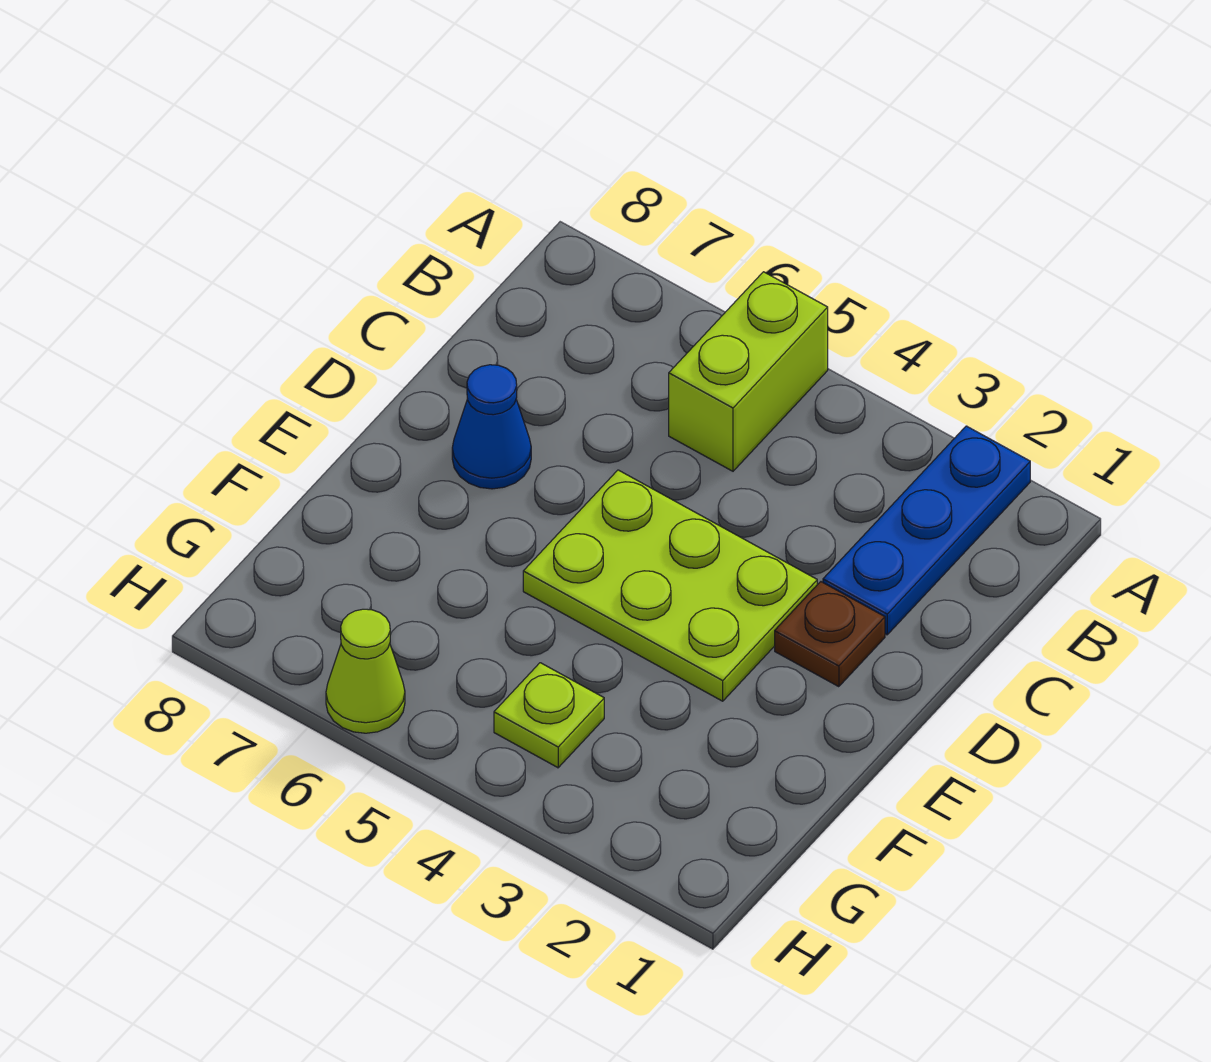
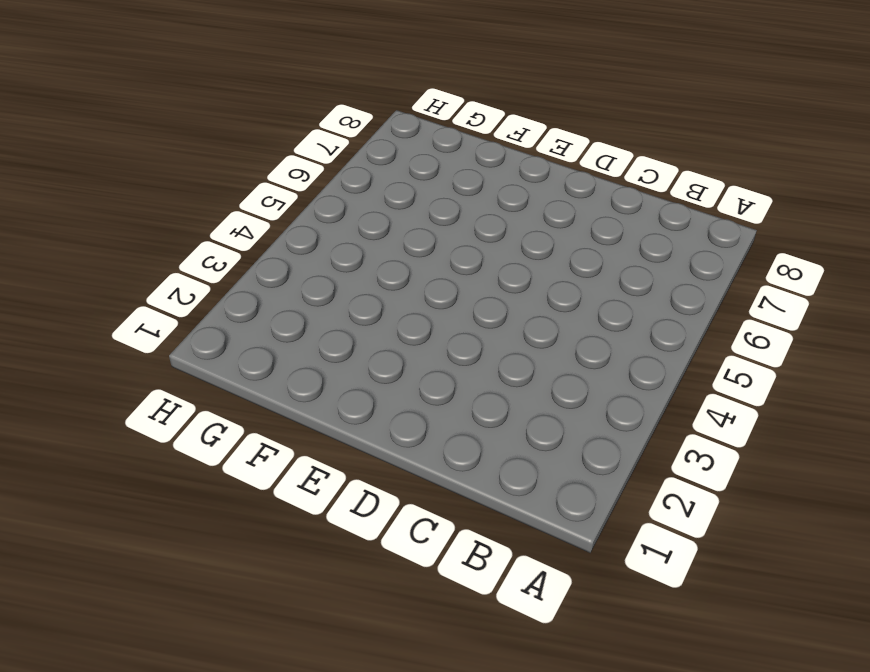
none -> blue 1x3 plate [823,426,1030,635]
none -> lime 1x2 brick [669,272,828,471]

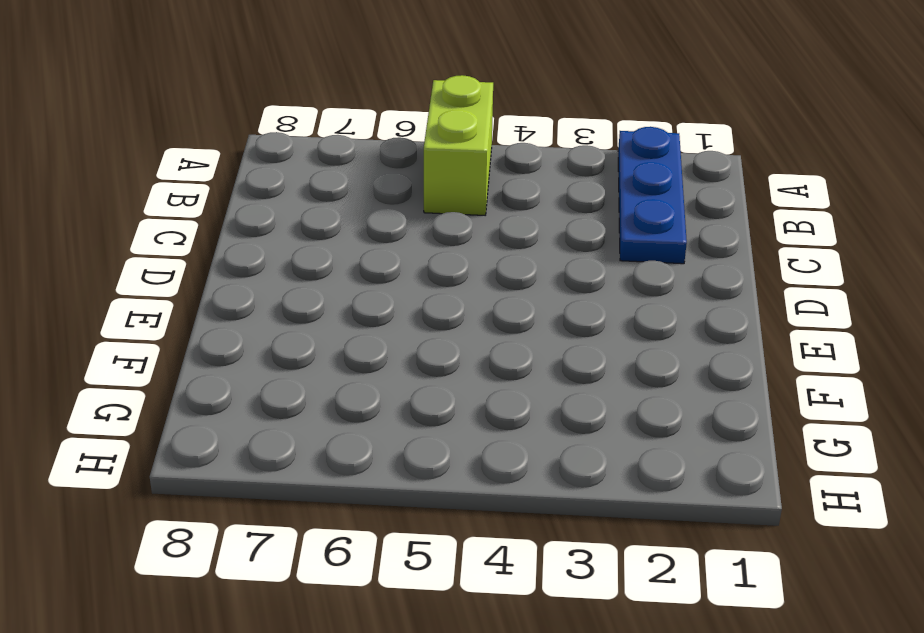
none -> brown 1x1 plate [775,582,885,687]
none -> lime 2x3 plate [523,470,817,701]

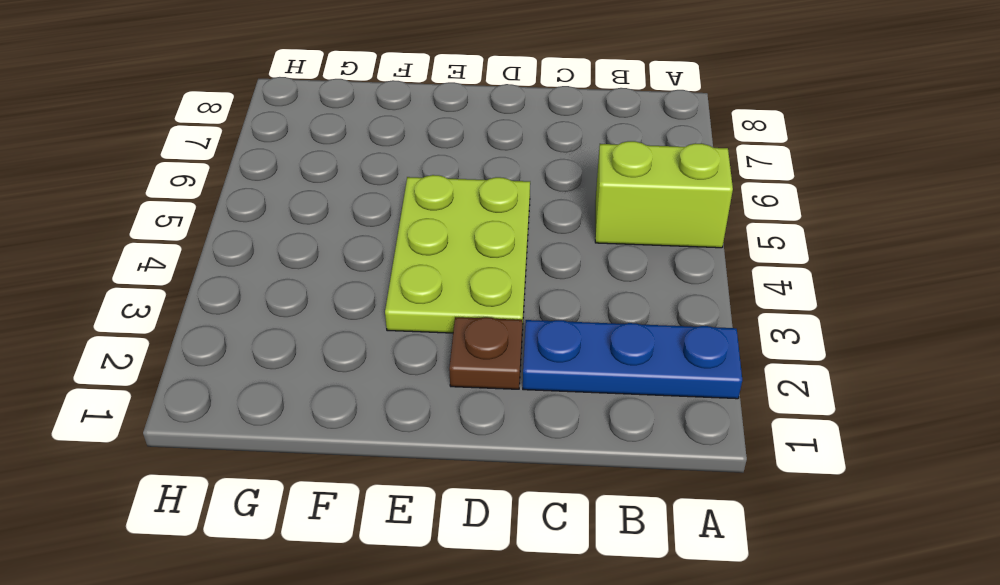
none -> blue 1x1 cone [452,365,531,489]
none -> lime 1x1 plate [494,663,604,768]

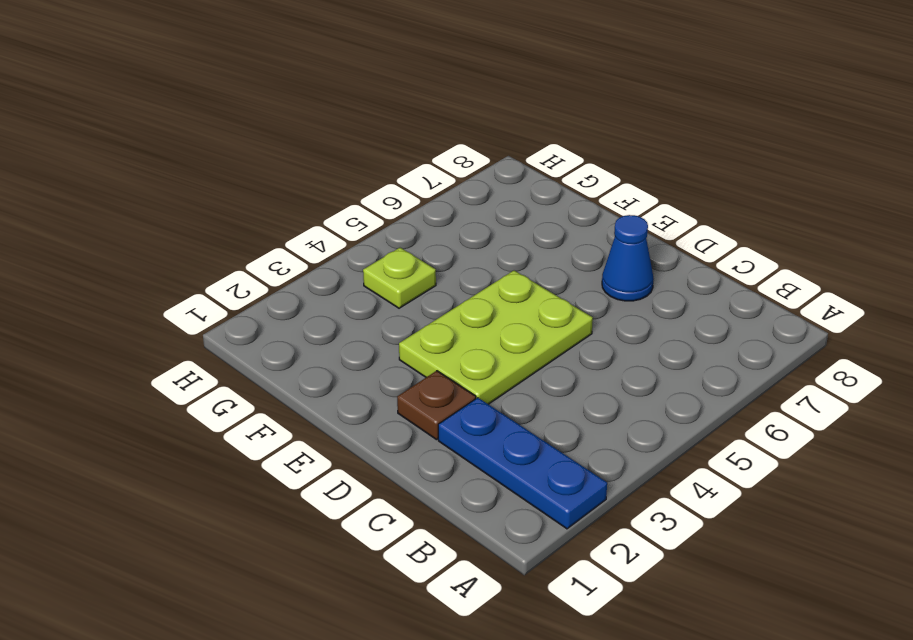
none -> lime 1x2 brick [669,272,828,471]
none -> lime 1x1 cone [326,609,405,733]

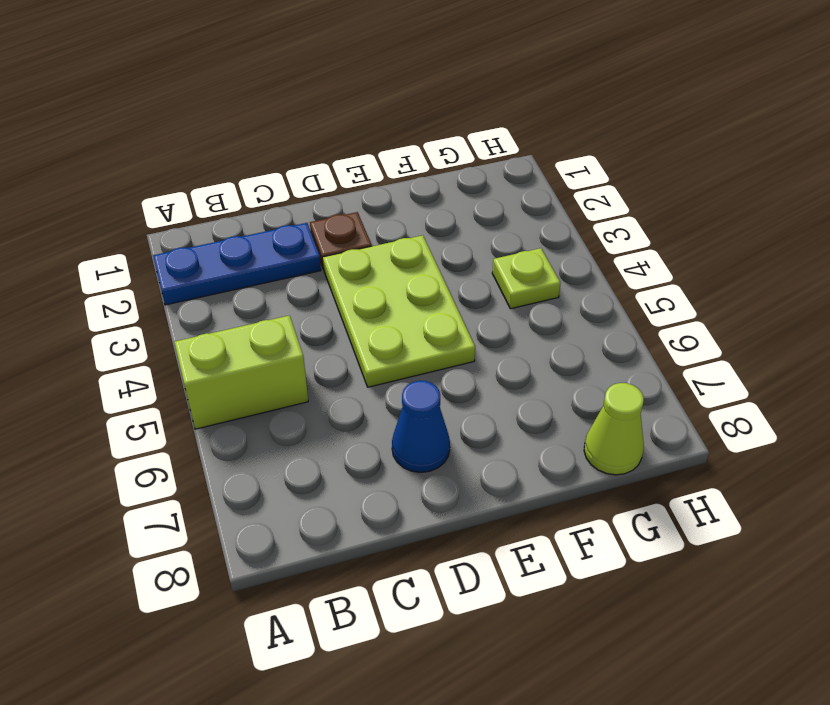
lime 1x1 cone [584,383,644,475] -> lime 1x1 cone moved to [326,609,405,733]

